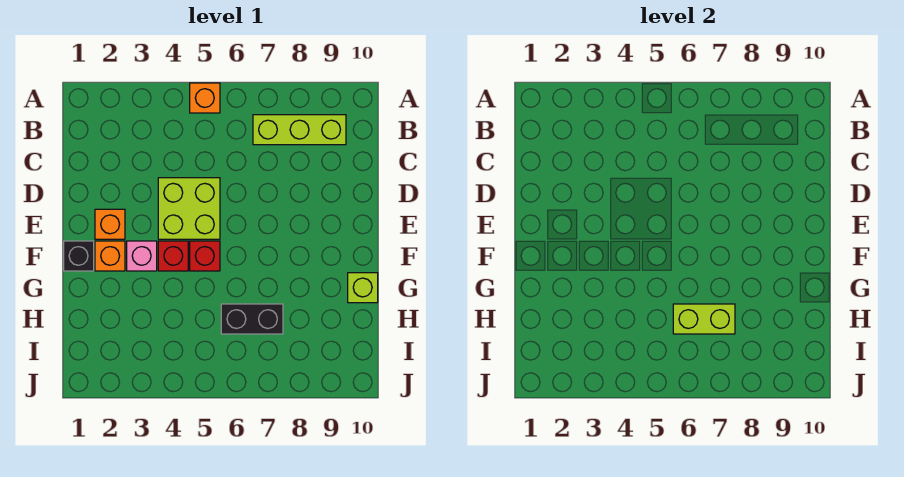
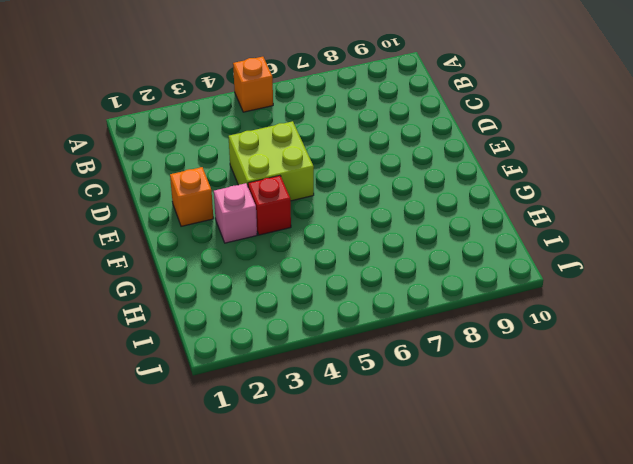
none -> lime 1x3 brick [253,115,346,145]
none -> black 1x1 brick [64,241,94,271]
none -> orange 1x1 brick [95,241,125,271]

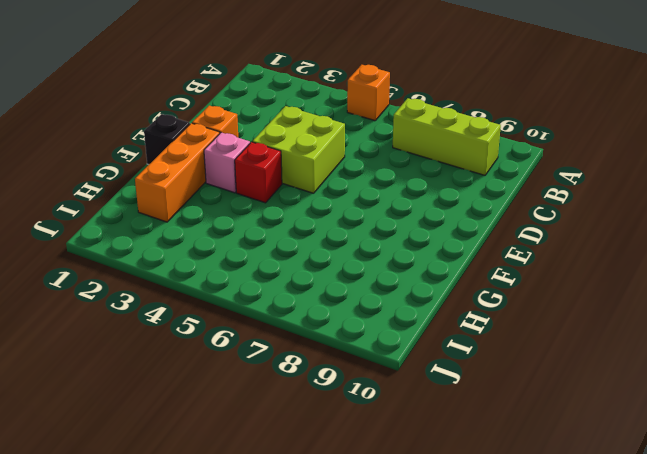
orange 1x3 brick [135,123,220,222] -> orange 1x1 brick [95,241,125,271]
none -> red 1x1 brick [190,241,220,271]
none -> lime 1x1 brick [348,273,378,303]
none -> black 1x2 brick [221,304,283,334]

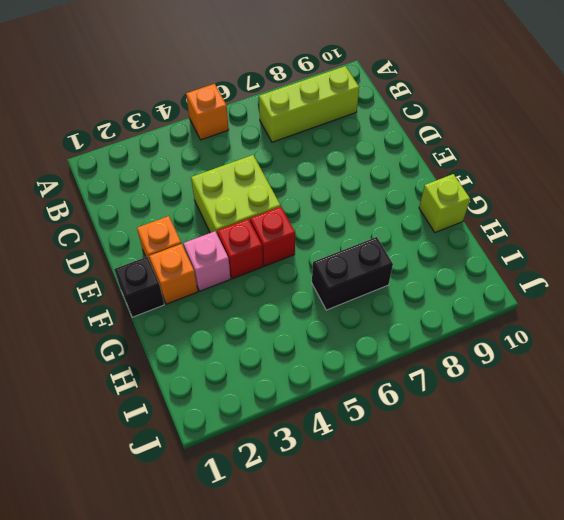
none -> lime 1x2 brick [673,304,735,334]

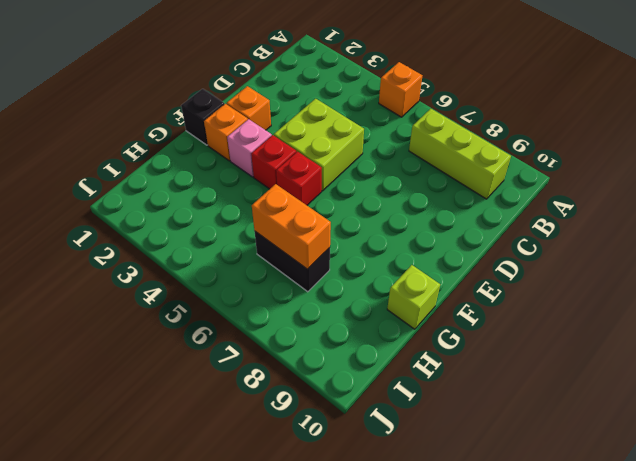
orange 1x2 brick [252,184,331,269] -> lime 1x2 brick [673,304,735,334]

